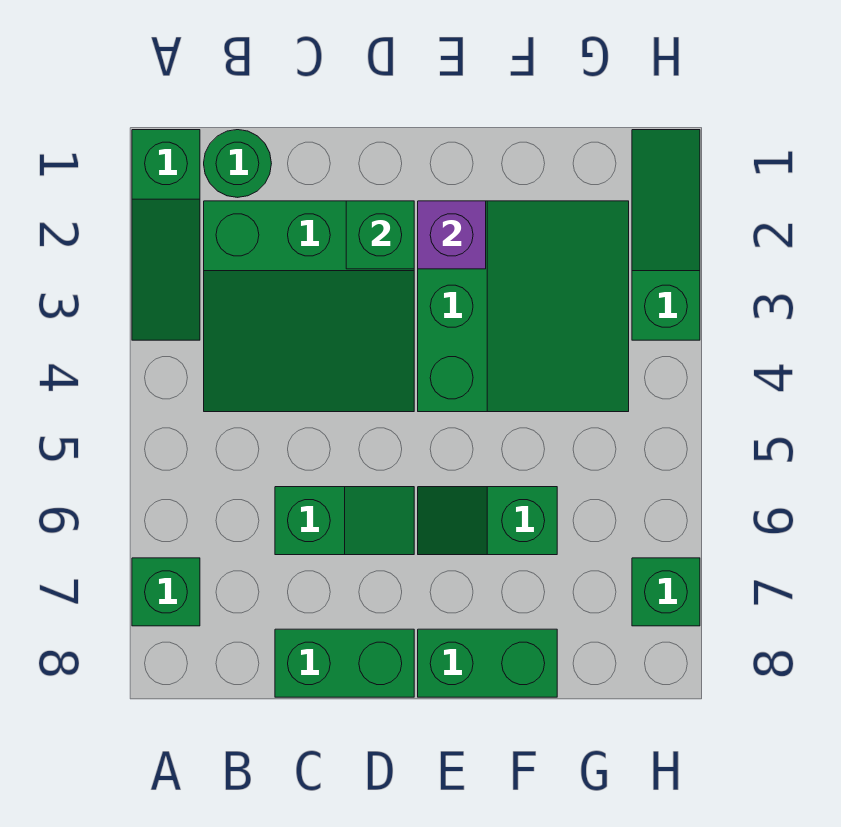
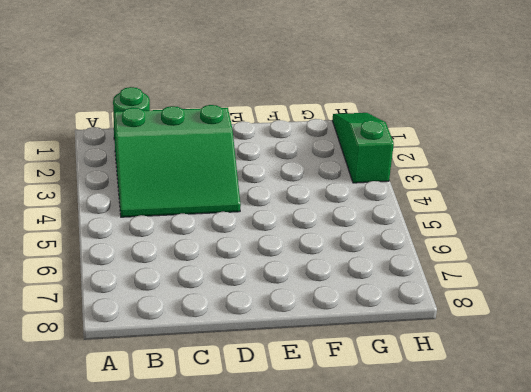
none -> green 1x3 slope [132,130,200,340]
none -> green 1x1 brick [132,558,200,626]
none -> green 1x2 slope [275,487,414,555]

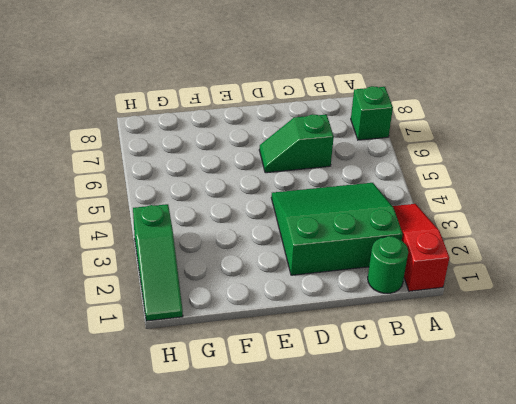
red 1x3 slope [393,204,449,291] -> green 1x3 slope [132,130,200,340]
none -> green 1x2 brick [275,629,414,697]
none -> green 3x3 slope [418,201,629,412]
none -> green 1x2 slope [418,487,557,555]

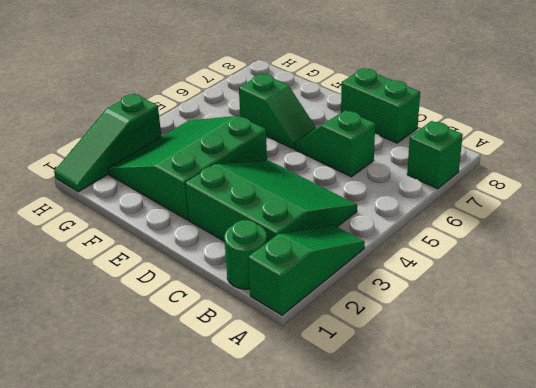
none -> green 1x2 brick [418,629,557,697]
none -> green 1x1 brick [632,558,700,626]
none -> green 1x1 brick [346,201,414,269]

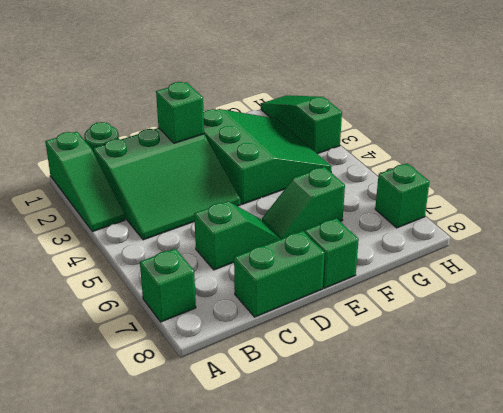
green 1x1 brick [304,218,359,288] -> green 1x2 brick [418,629,557,697]
none -> purple 1x1 brick [418,201,486,269]

